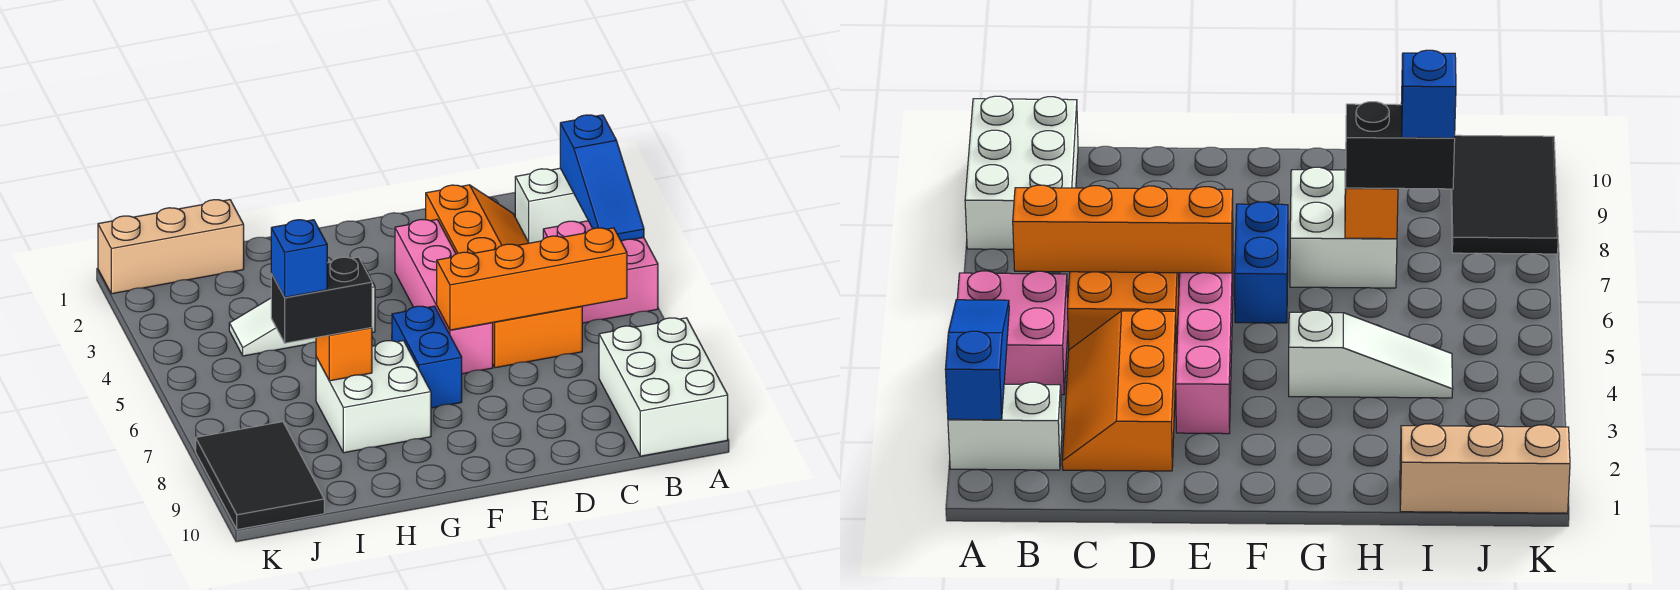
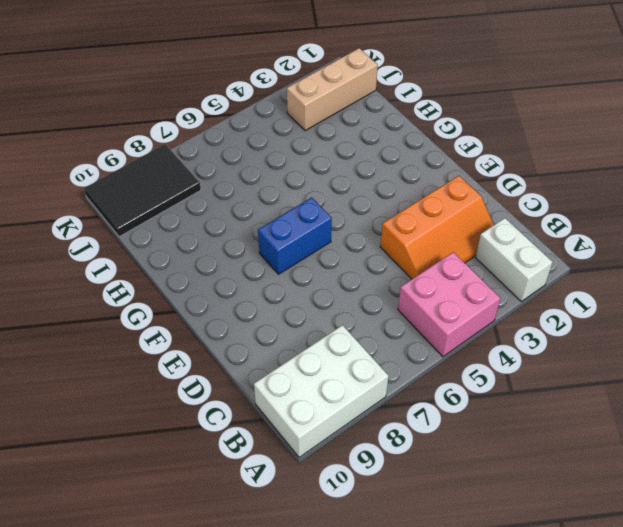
tan 1x3 brick [287,48,378,131] -> tan 1x3 brick turned to [98,200,244,294]
none -> orange 2x2 brick [493,306,582,368]
none -> pink 1x4 brick [395,219,493,374]
none -> white 1x3 slope [229,263,375,356]

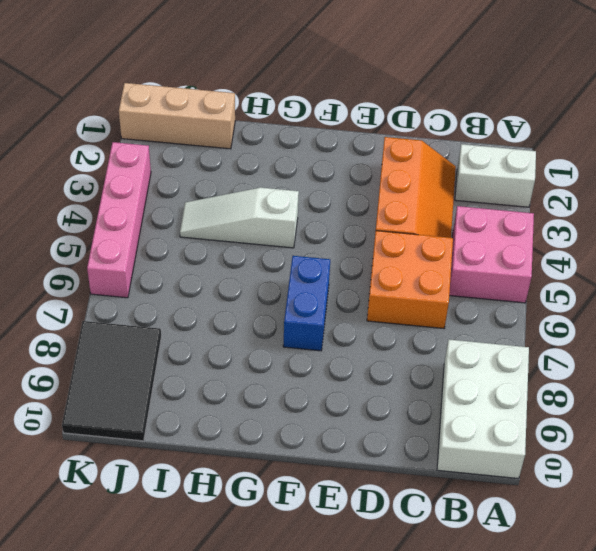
pink 1x4 brick [87,142,151,298] -> pink 1x4 brick moved to [395,219,493,374]
none -> white 2x2 brick [316,341,431,453]
none -> blue 1x3 slope [560,115,644,241]
none -> orange 1x4 brick [437,228,627,330]

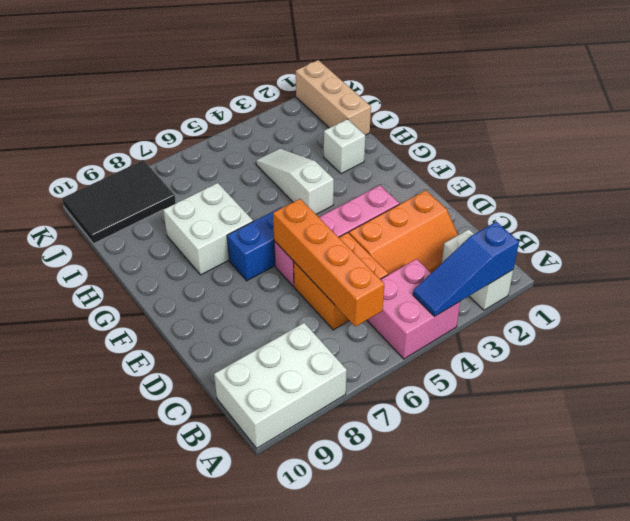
white 1x1 brick [324,119,365,174] -> none
none -> orange 1x1 brick [316,328,372,381]
none -> black 1x2 brick [271,257,372,343]
none -> blue 1x1 brick [271,220,327,297]

